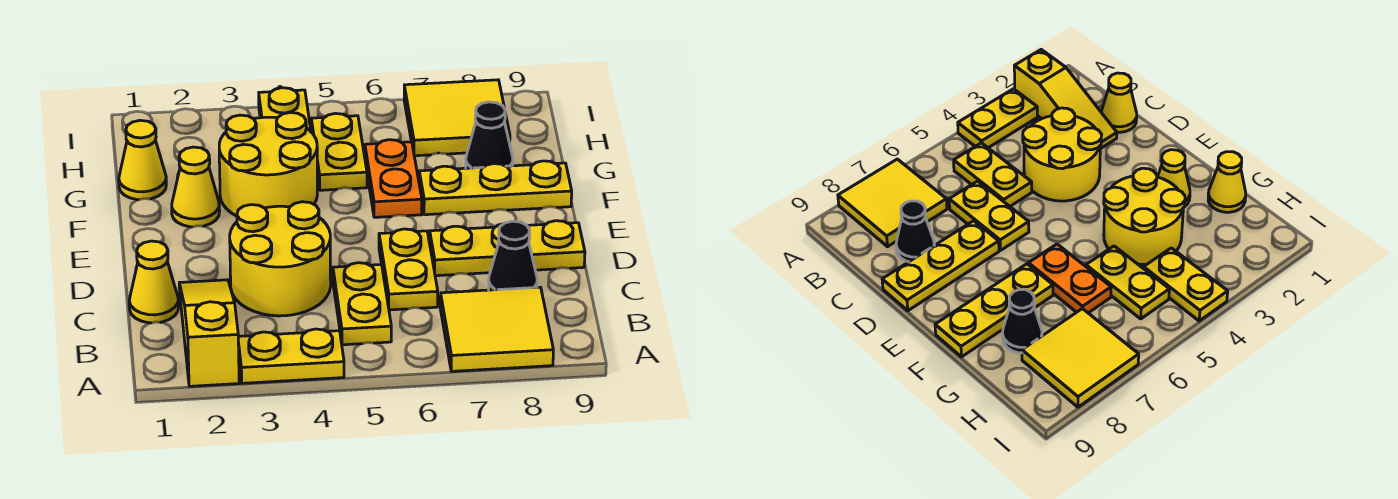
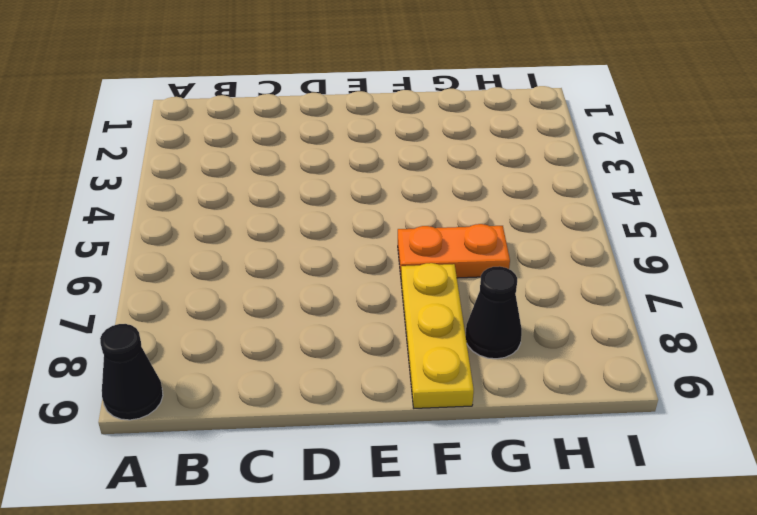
black 1x1 cone [100,324,163,420] -> black 1x1 cone moved to [488,221,537,290]
none -> yellow 1x3 slope [179,280,239,386]
none -> yellow 1x2 plate [238,329,344,383]
none -> yellow 2x2 tile [440,287,553,371]

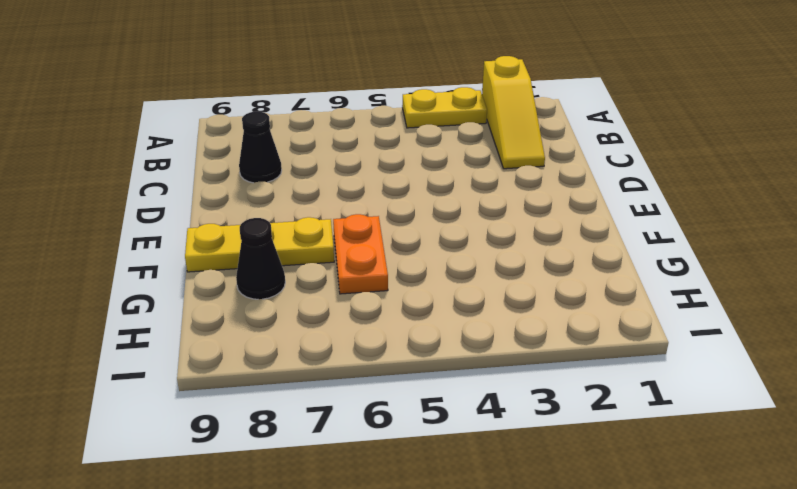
none -> yellow 2x2 tile [440,287,553,371]
none -> yellow 1x2 plate [333,263,391,345]
none -> yellow 1x1 cone [129,241,179,323]

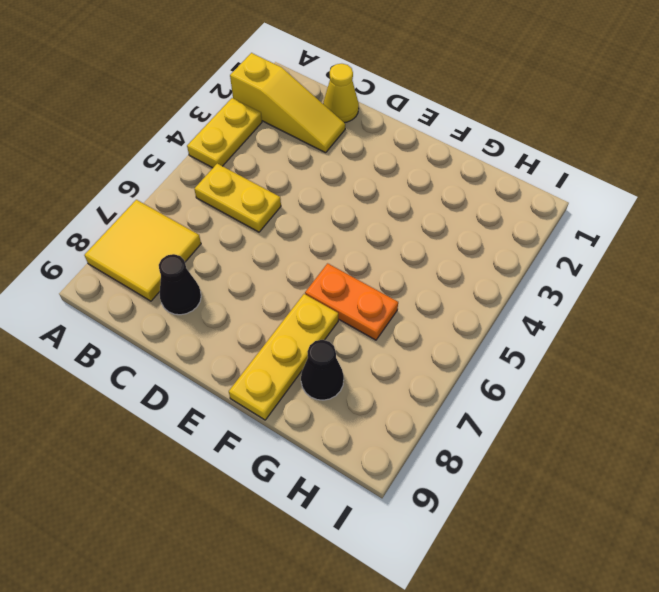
none -> yellow 2x2 round brick [230,202,331,316]
none -> yellow 1x2 plate [379,229,438,310]
none -> yellow 1x3 plate [430,221,585,276]

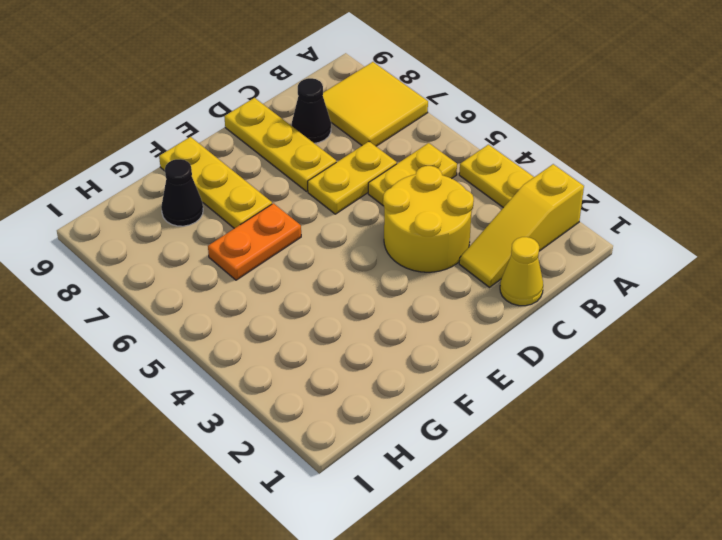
none -> yellow 1x1 cone [172,147,220,227]
none -> yellow 2x2 round brick [219,113,317,216]
none -> yellow 1x1 cone [119,120,166,200]

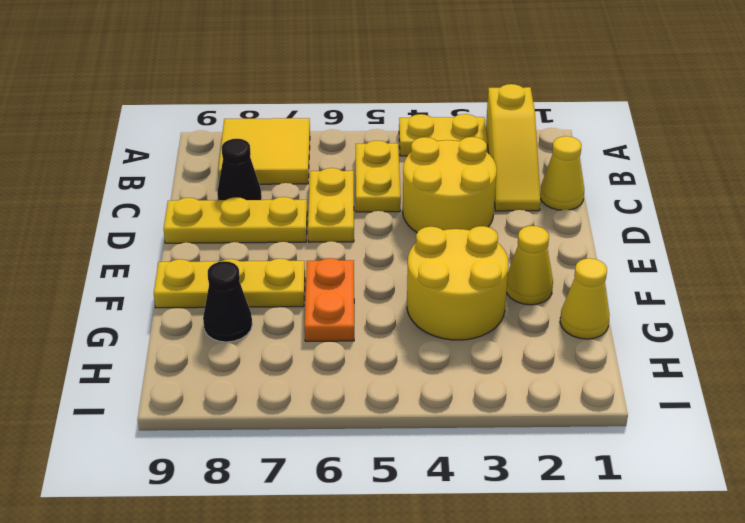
none -> yellow 1x2 plate [311,113,367,190]
none -> yellow 1x2 plate [259,88,311,131]
none -> yellow 2x2 tile [404,80,510,156]

